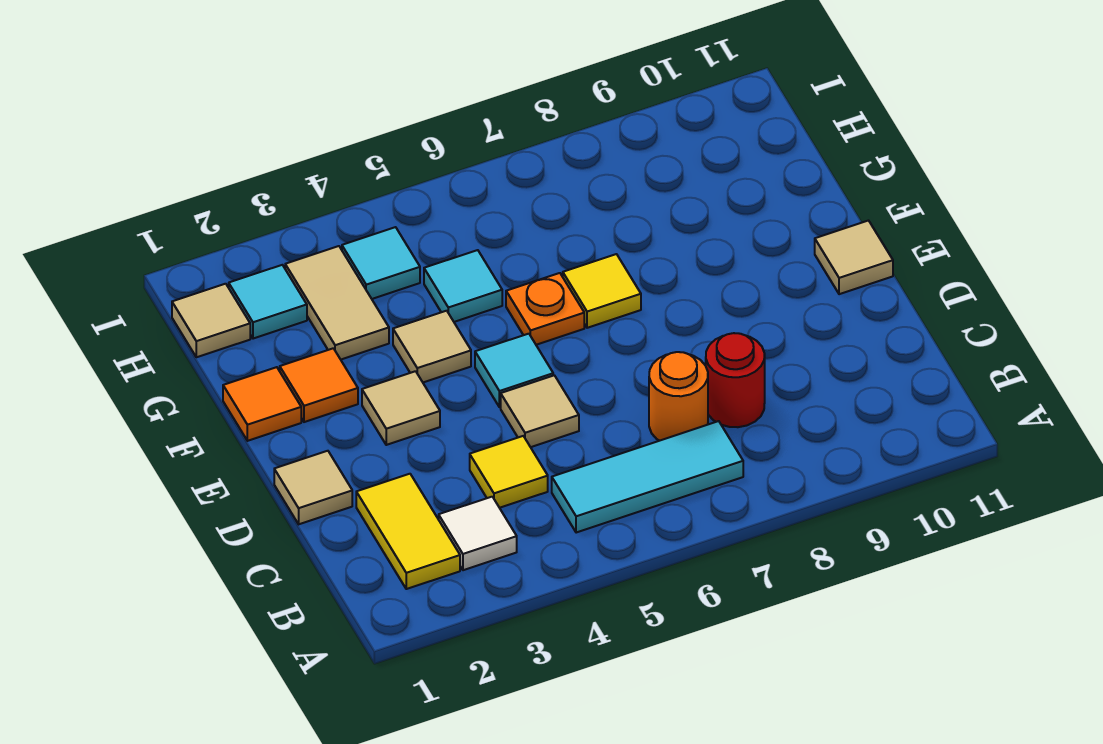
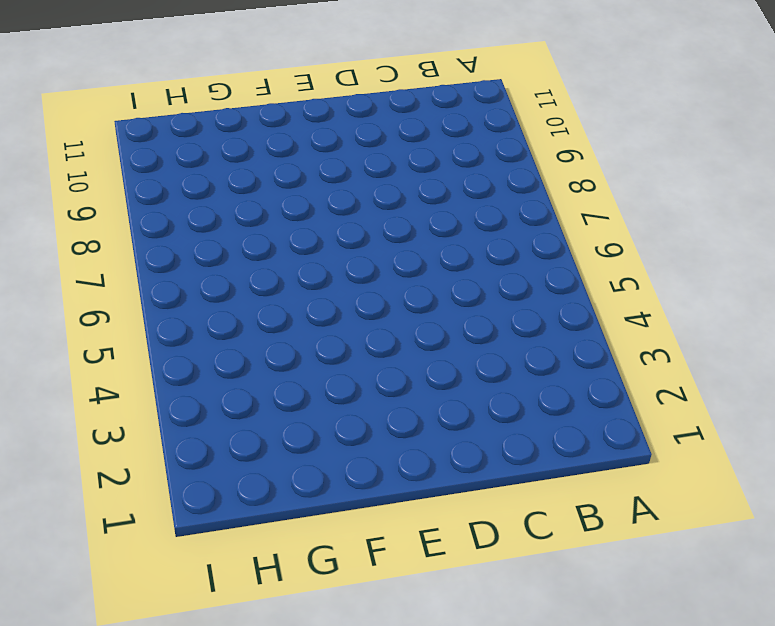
none -> yellow 1x2 tile [356,474,460,589]
none -> white 1x1 tile [439,497,517,570]
none -> cyan 1x3 tile [552,421,743,533]

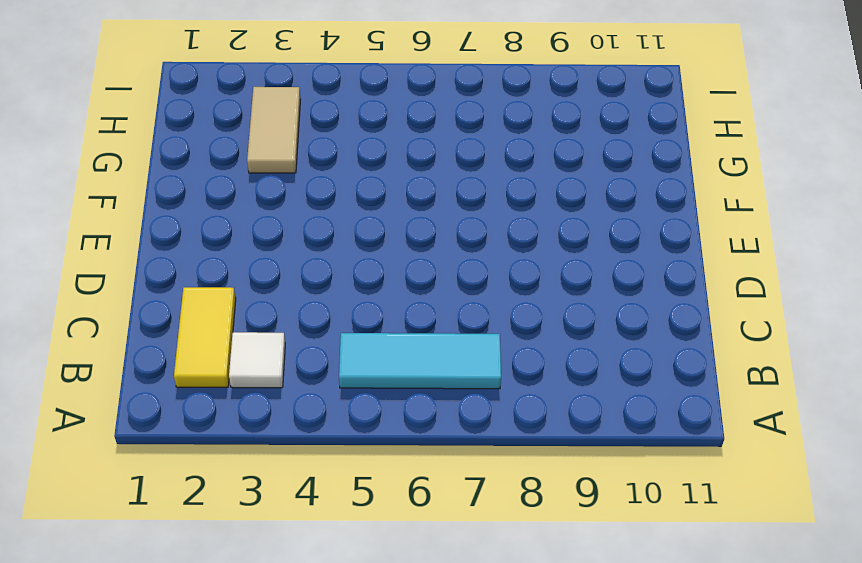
none -> yellow 1x1 tile [470,436,548,508]
none -> orange 1x1 round brick [649,352,708,441]
none -> red 1x1 round brick [706,333,765,427]

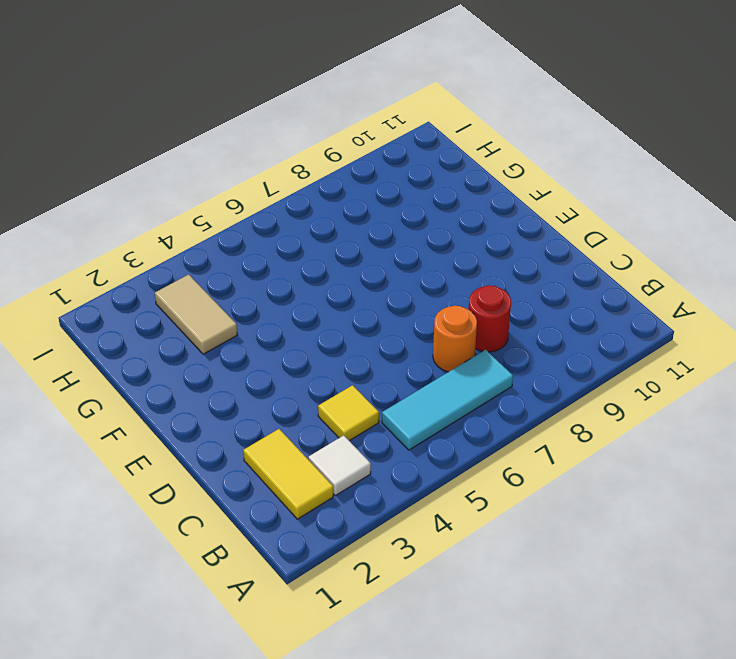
none -> tan 1x1 tile [274,451,352,524]
none -> tan 1x1 tile [501,375,579,447]
none -> tan 1x1 tile [362,371,440,445]

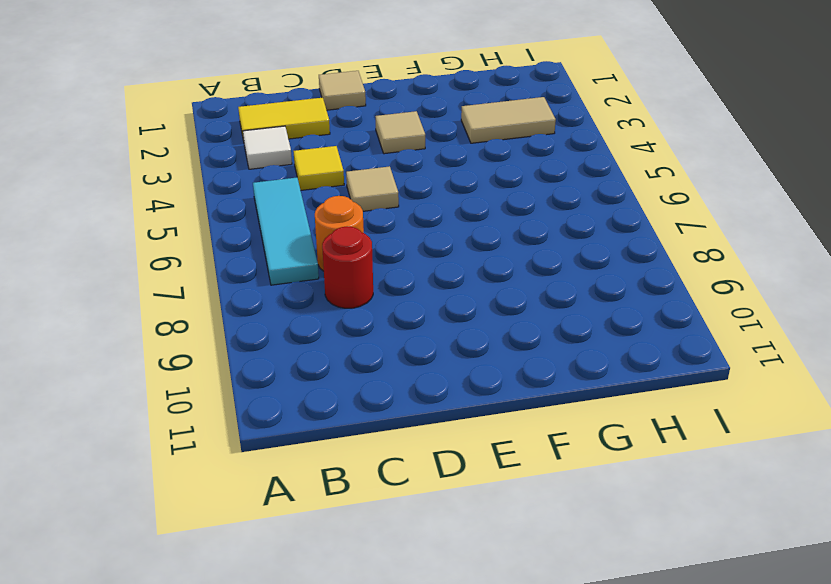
none -> cyan 1x1 tile [475,334,553,407]
none -> tan 1x1 tile [815,221,893,294]
none -> orange 1x1 tile [223,367,301,441]

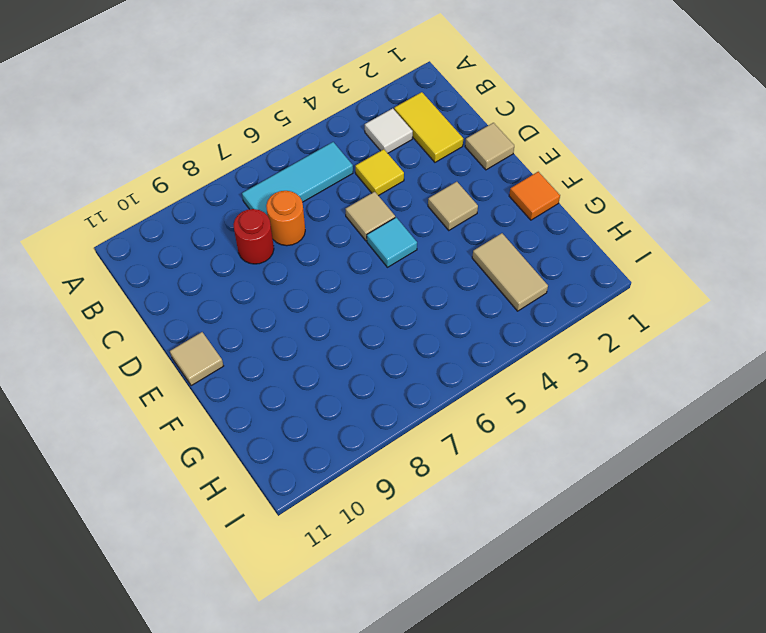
none -> orange 1x1 tile [280,348,358,422]
none -> tan 1x1 tile [393,311,471,382]
none -> orange 1x1 plate [506,273,584,345]

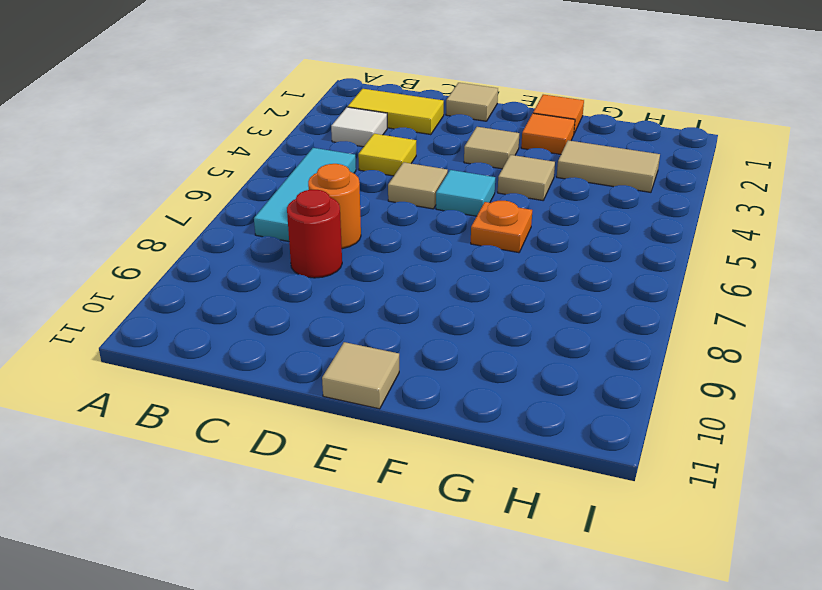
none -> yellow 1x1 tile [563,254,641,328]
none -> cyan 1x1 tile [424,250,502,322]
none -> tan 1x1 tile [172,284,250,357]

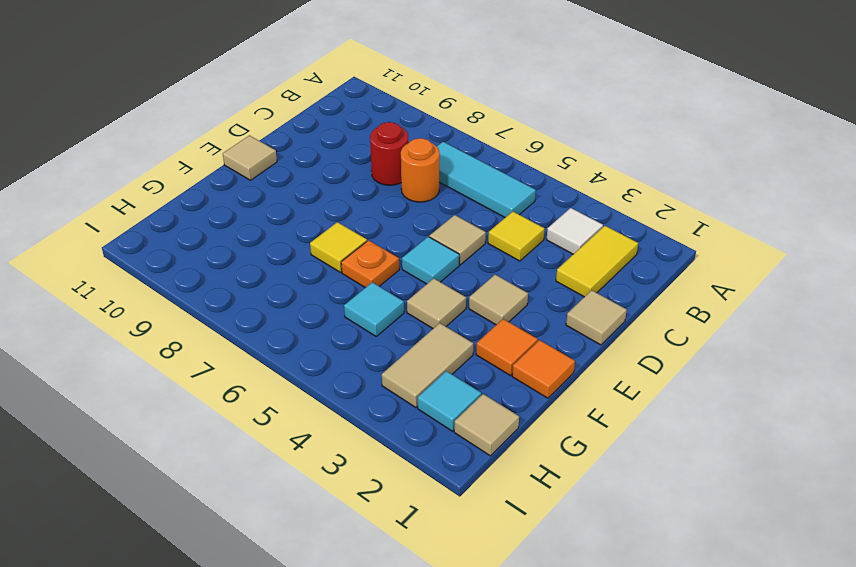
none -> cyan 1x1 tile [342,227,420,299]

